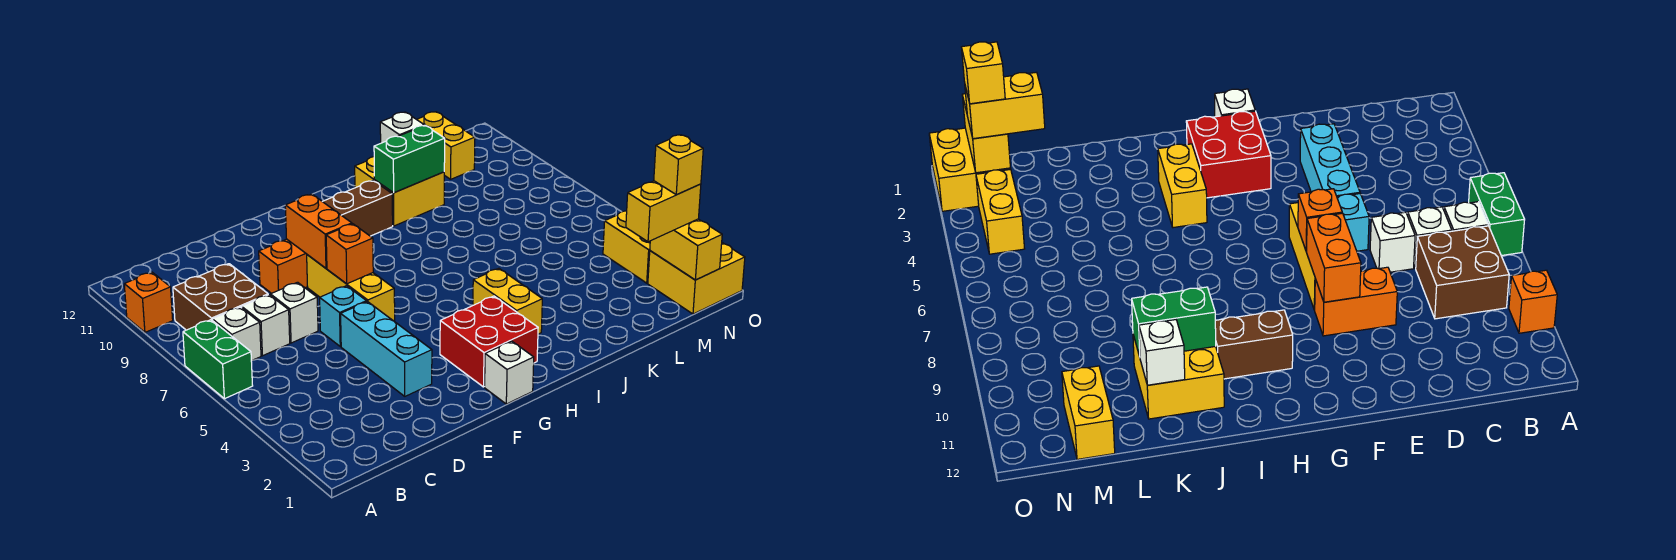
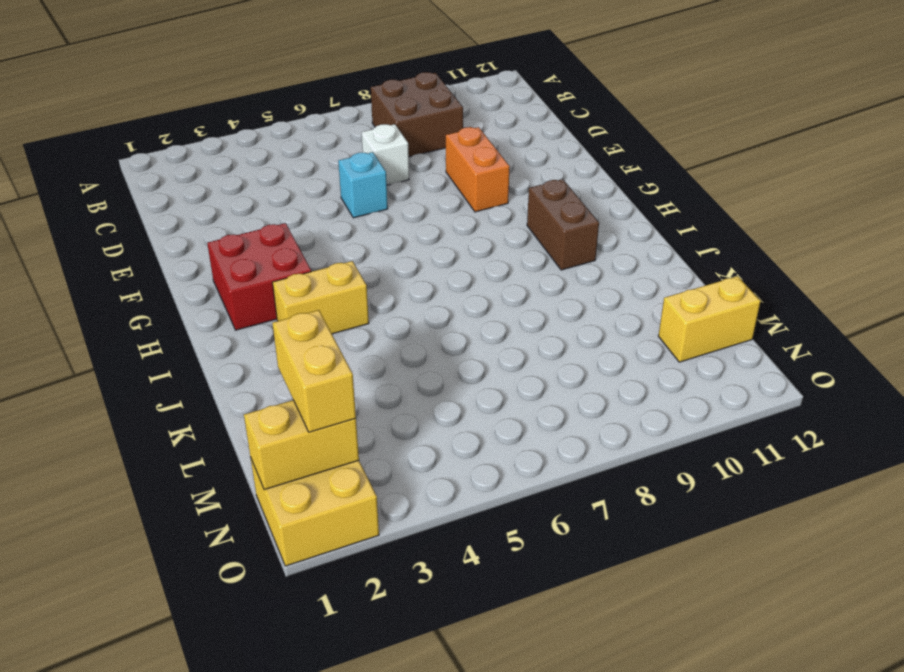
none -> green 1x2 brick [183,320,253,399]
none -> orange 1x1 brick [124,272,173,332]
none -> white 1x1 brick [213,307,261,361]

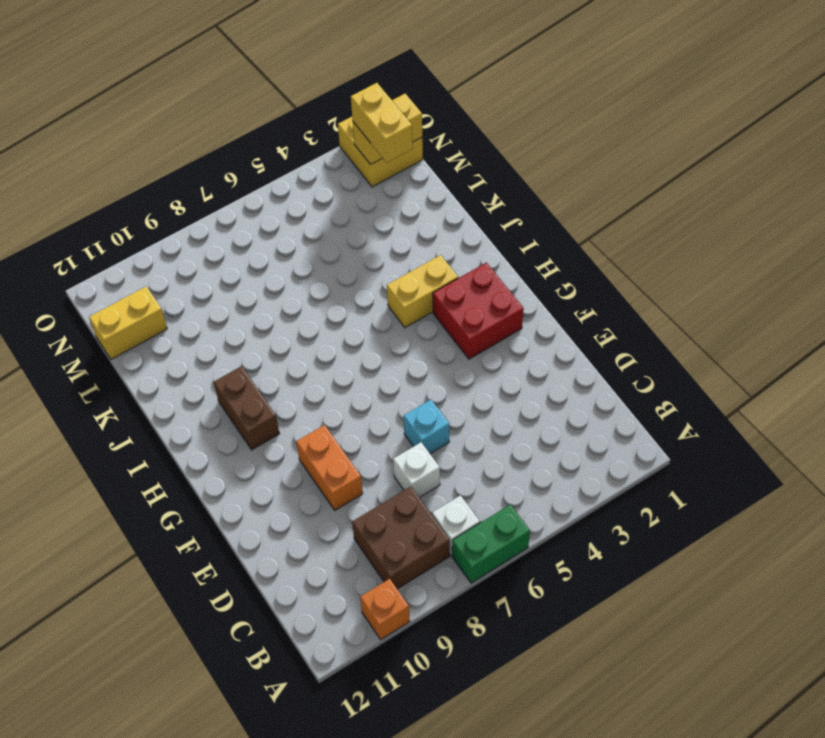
none -> white 1x1 brick [242,295,290,356]
none -> cyan 1x3 brick [341,302,432,396]
none -> yellow 1x3 brick [307,255,395,322]

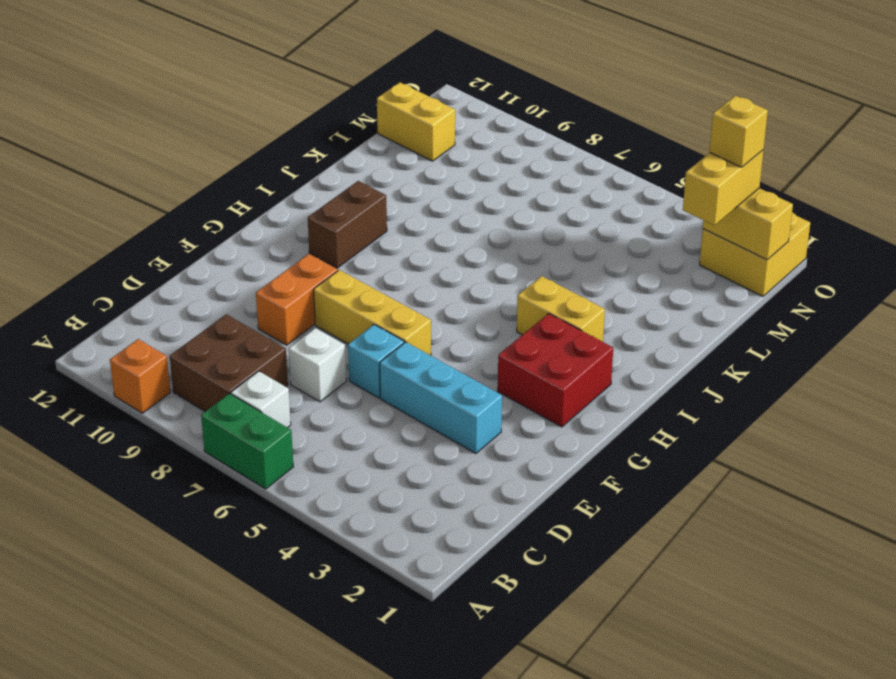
none -> white 1x1 brick [242,295,290,356]
none -> white 1x1 brick [485,341,534,404]
none -> yellow 2x2 brick [355,157,444,226]

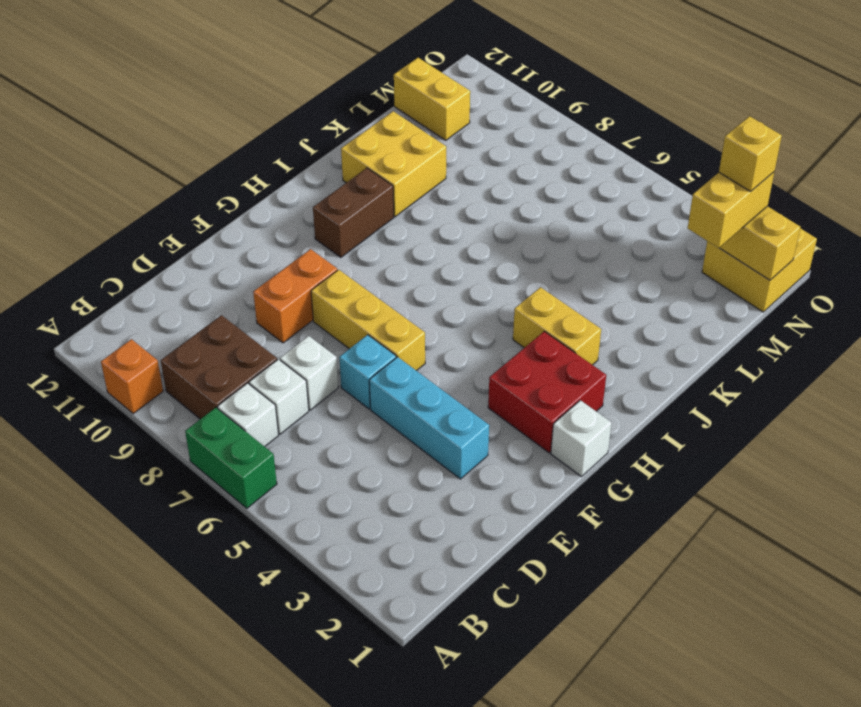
none -> yellow 1x2 brick [603,211,650,283]
none -> orange 1x1 brick [326,224,373,284]
none -> orange 1x2 brick [285,194,352,268]

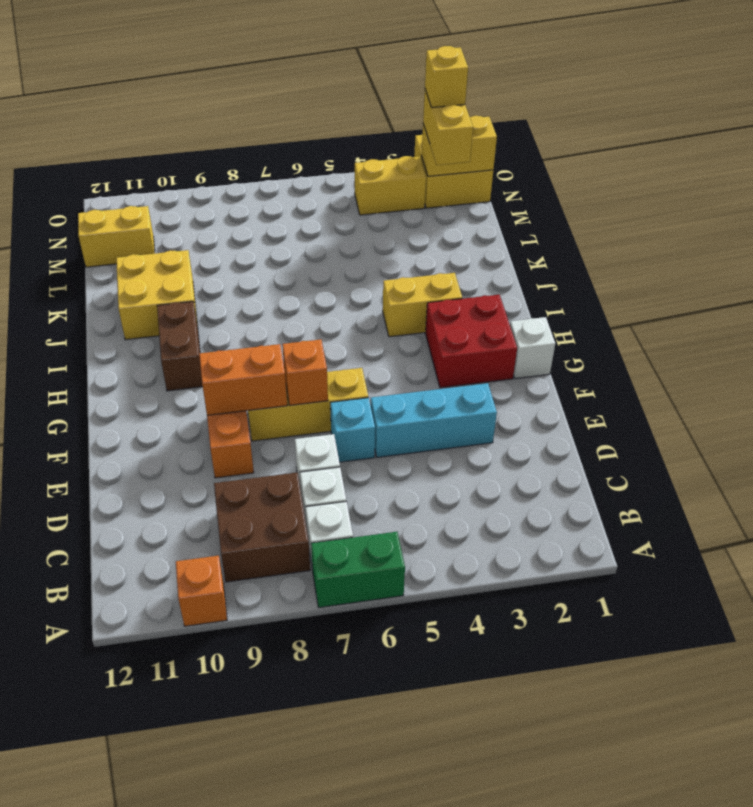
none -> green 1x2 brick [374,125,445,193]
none -> white 1x1 brick [380,112,424,143]

